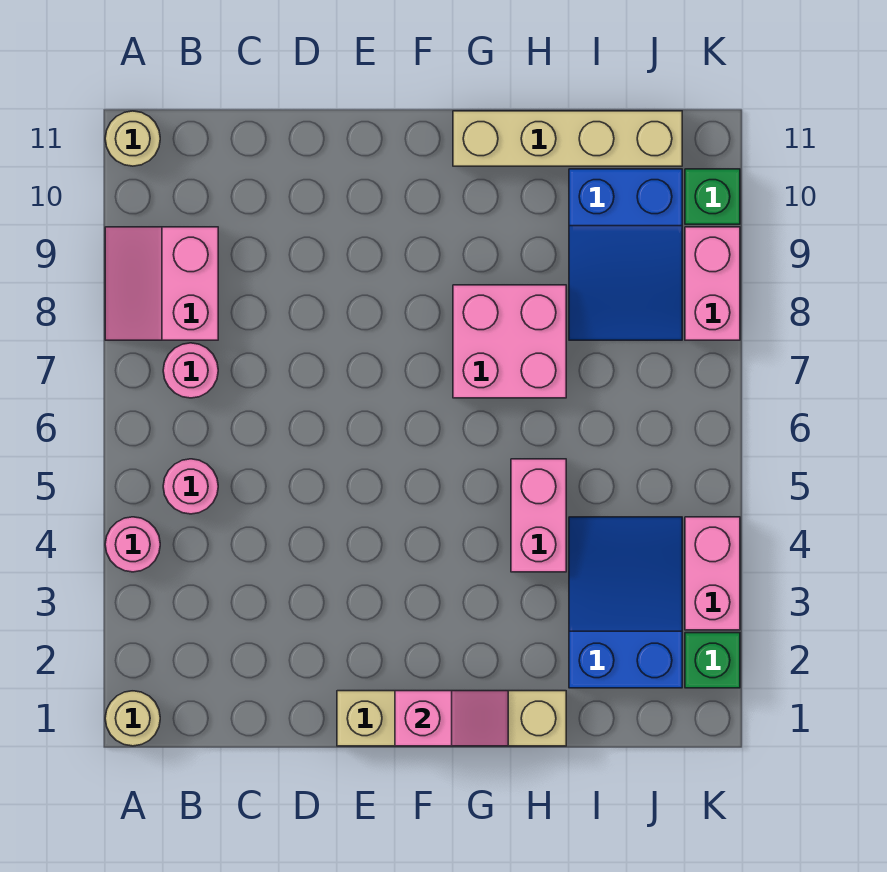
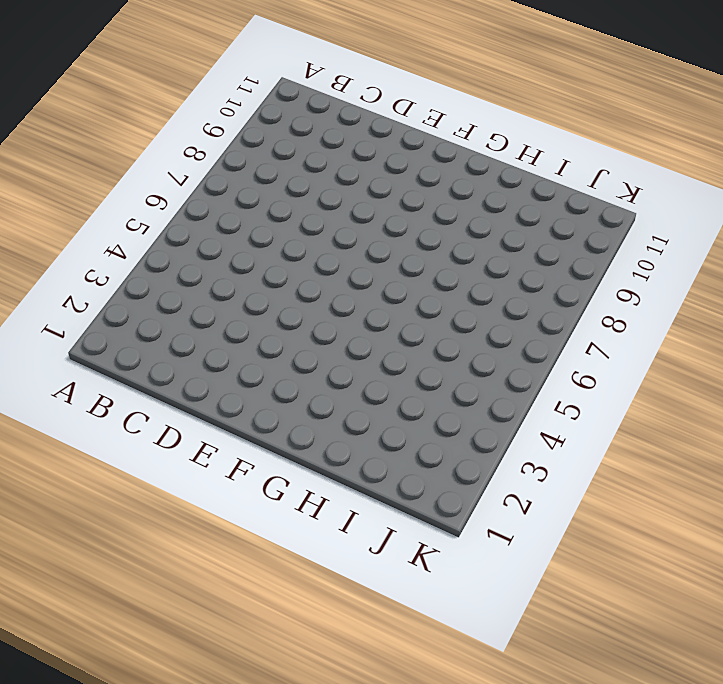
none -> tan 1x1 round brick [105,691,160,746]
none -> pink 1x1 round brick [105,517,160,572]
none -> pink 2x2 slope [105,227,218,340]

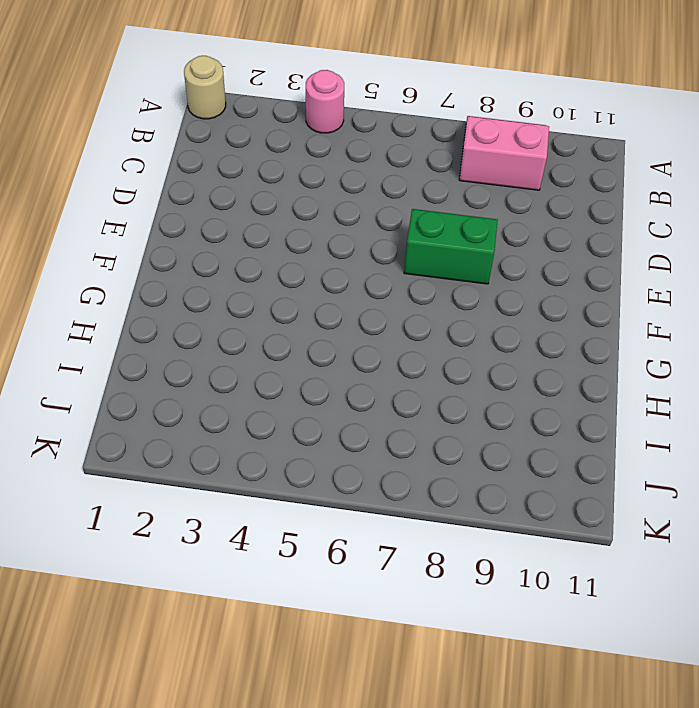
green 1x2 brick [404,209,498,284] -> none
none -> tan 1x1 round brick [105,111,160,166]
none -> pink 1x1 round brick [163,459,218,514]
none -> pink 1x1 round brick [163,343,218,398]

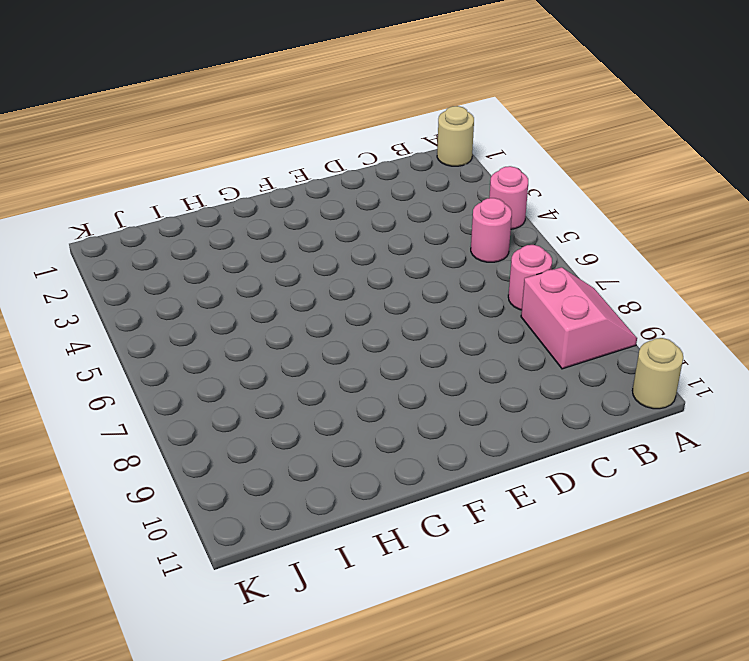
none -> tan 1x4 brick [337,691,566,746]
none -> pink 2x2 brick [453,285,566,398]
none -> tan 1x4 brick [453,111,682,166]

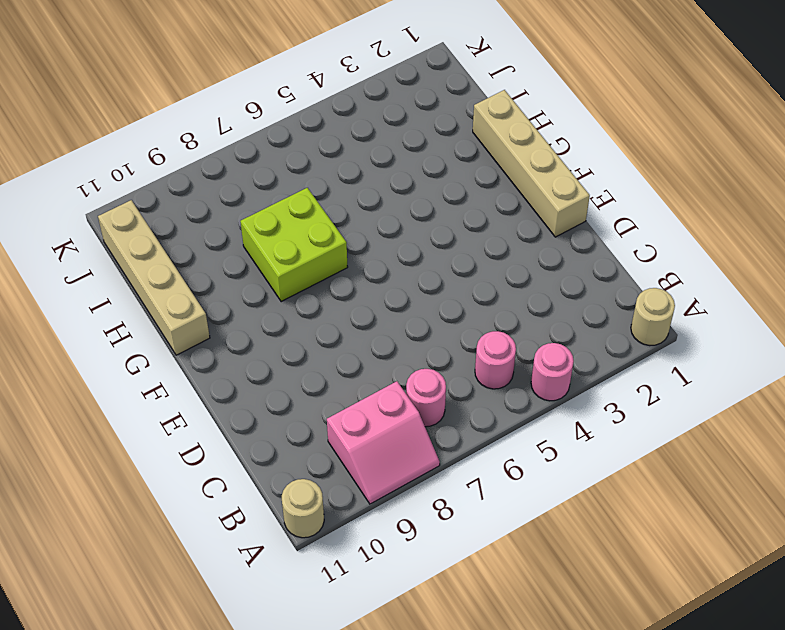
lime 2x2 brick [240,188,348,302] -> pink 2x2 brick [453,285,566,398]
none -> pink 1x2 brick [511,459,566,572]
none -> blue 2x3 slope [569,517,682,688]
none -> blue 2x3 slope [569,169,682,340]

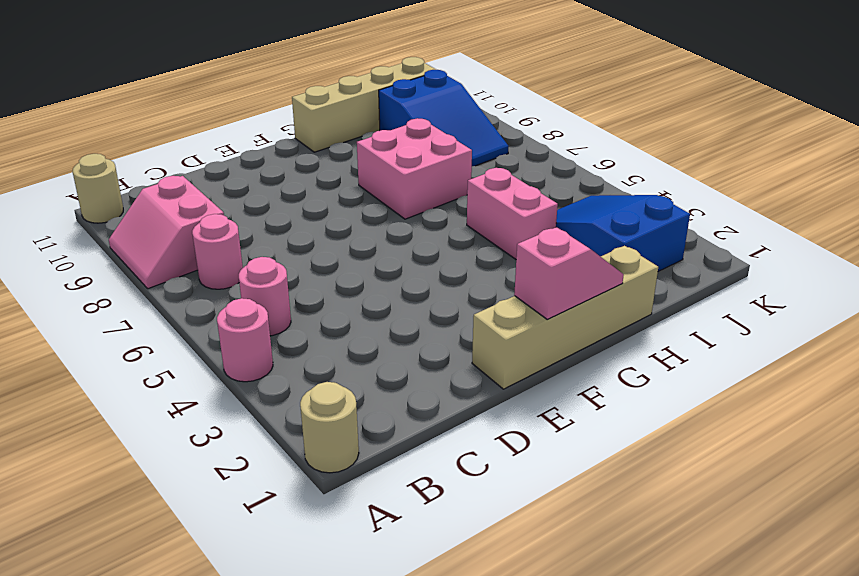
none -> green 1x1 brick [685,633,740,688]
none -> pink 1x2 brick [685,517,740,630]
none -> pink 1x2 brick [685,227,740,340]

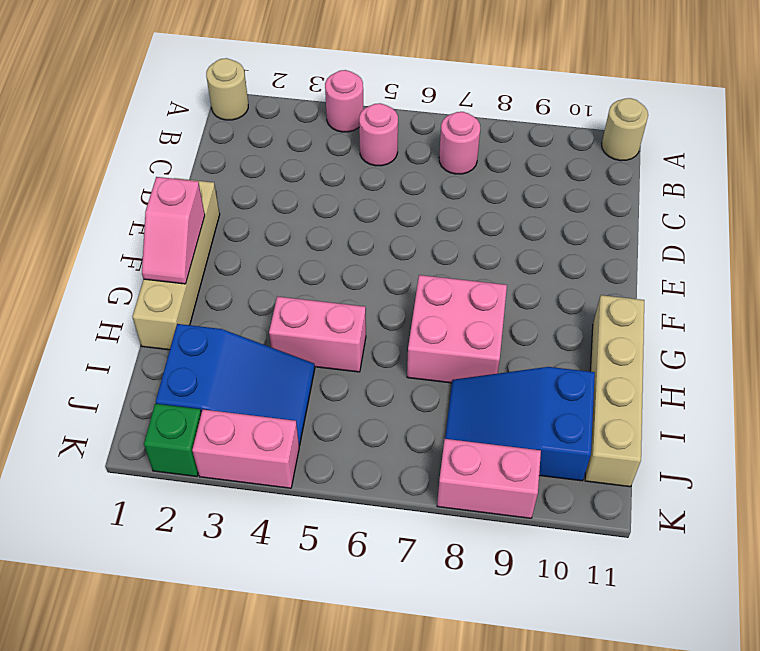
none -> pink 2x2 slope [105,227,218,340]
none -> green 1x1 brick [685,169,740,224]

